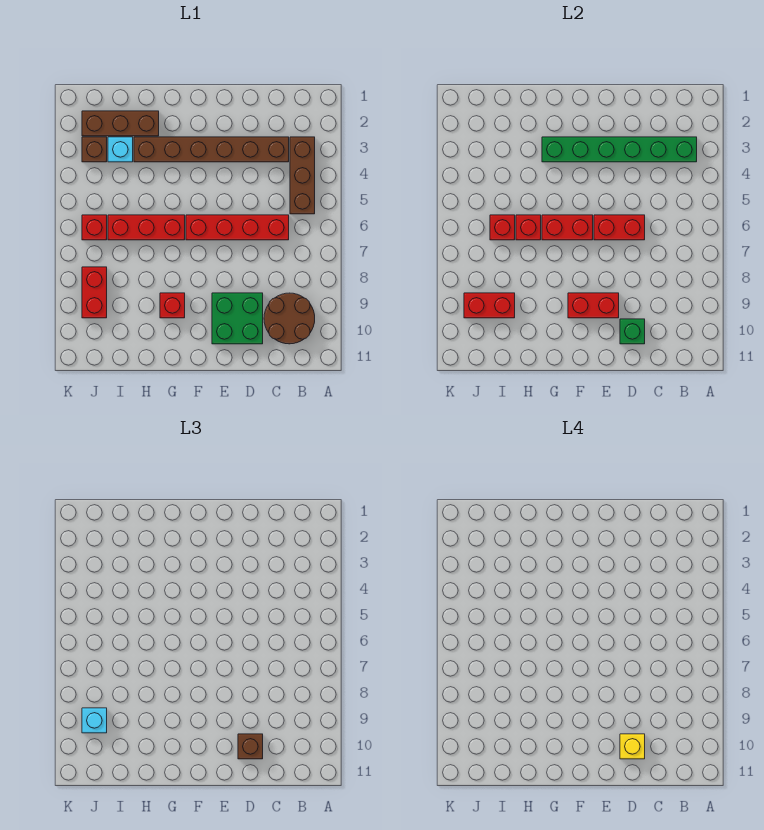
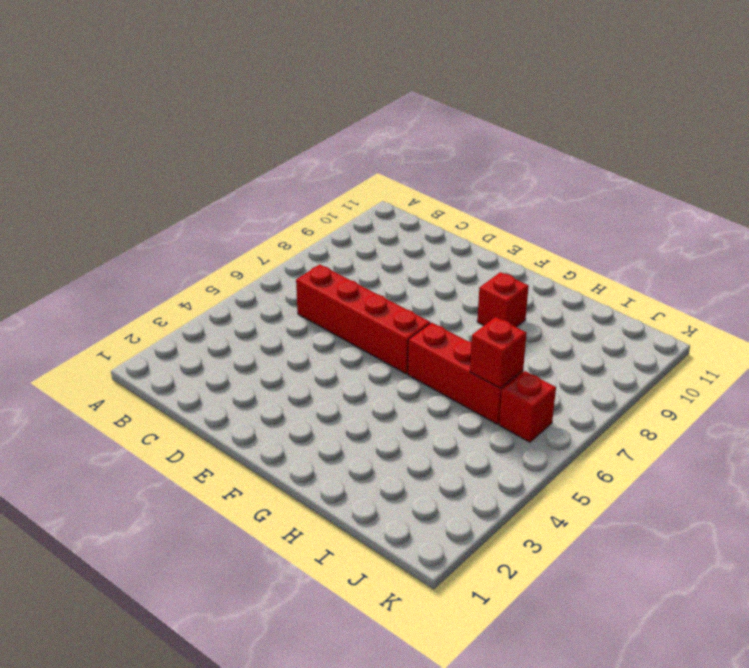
none -> brown 1x3 brick [290,137,315,214]
none -> brown 2x2 round brick [264,293,315,344]
none -> brown 1x6 brick [134,137,289,162]

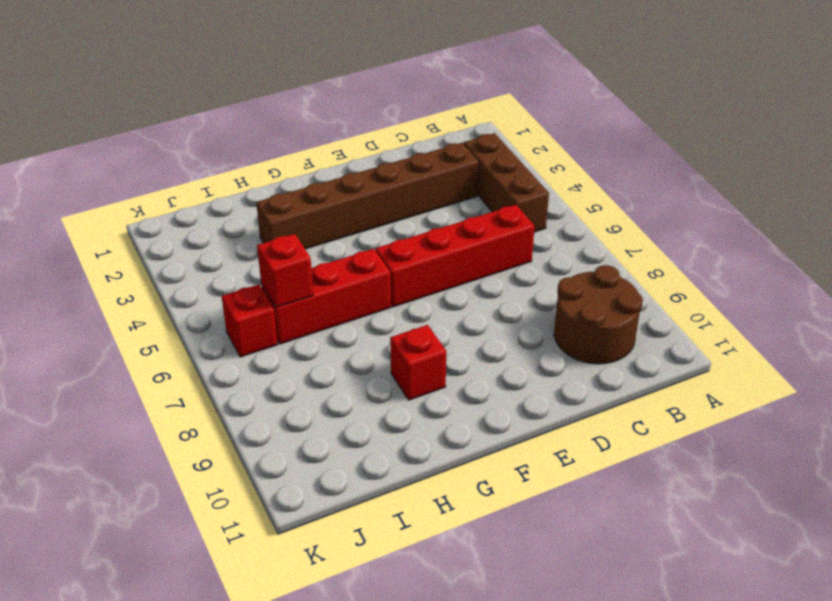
none -> green 2x2 brick [212,293,263,344]
none -> brown 1x3 brick [82,111,159,136]
none -> cyan 1x1 brick [108,137,133,162]

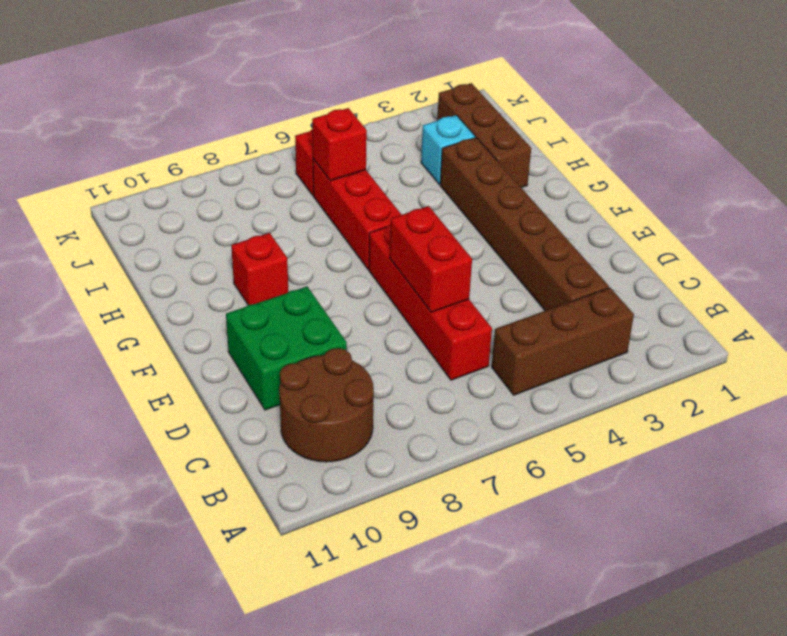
none -> brown 1x1 brick [82,137,107,162]
none -> red 1x2 brick [82,267,107,318]
none -> green 1x6 brick [542,137,697,162]

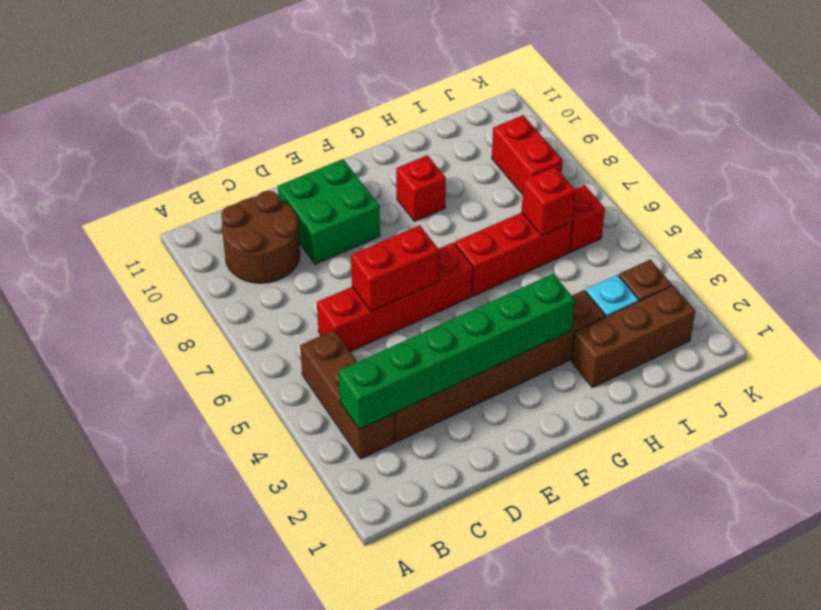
none -> green 1x1 brick [620,319,645,344]
none -> red 1x2 brick [568,293,619,318]
none -> red 1x2 brick [542,215,593,240]

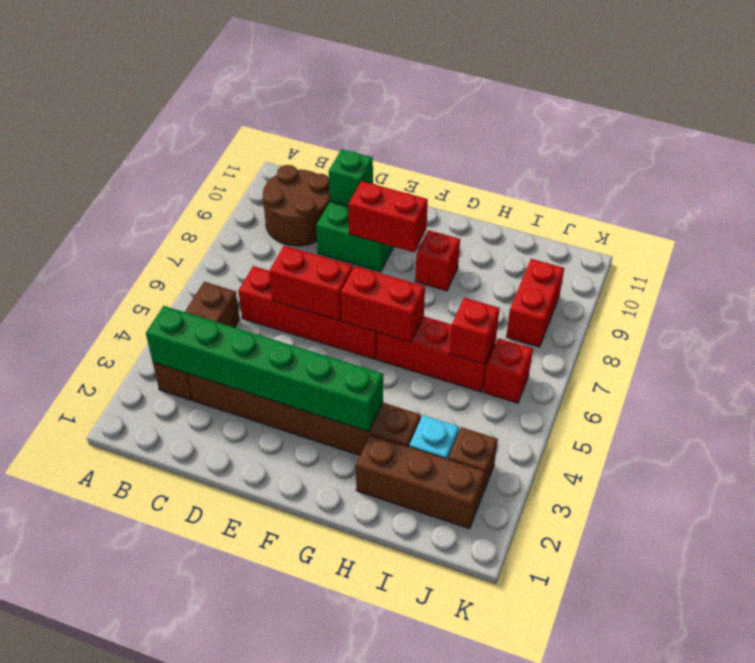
none -> red 1x1 brick [516,215,541,240]
none -> red 1x2 brick [464,293,515,318]
none -> brown 1x1 brick [238,734,263,759]

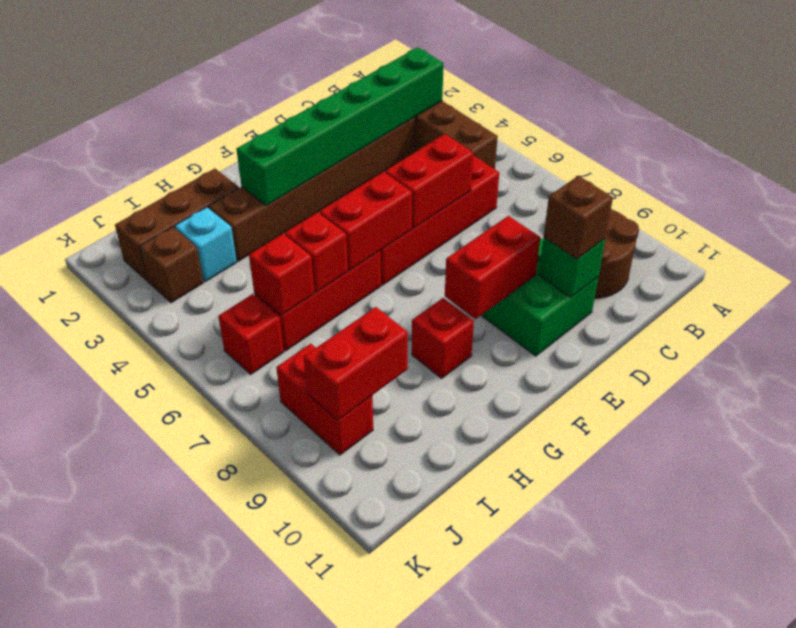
none -> cyan 1x1 brick [82,708,107,733]
none -> yellow 1x1 brick [620,734,645,759]

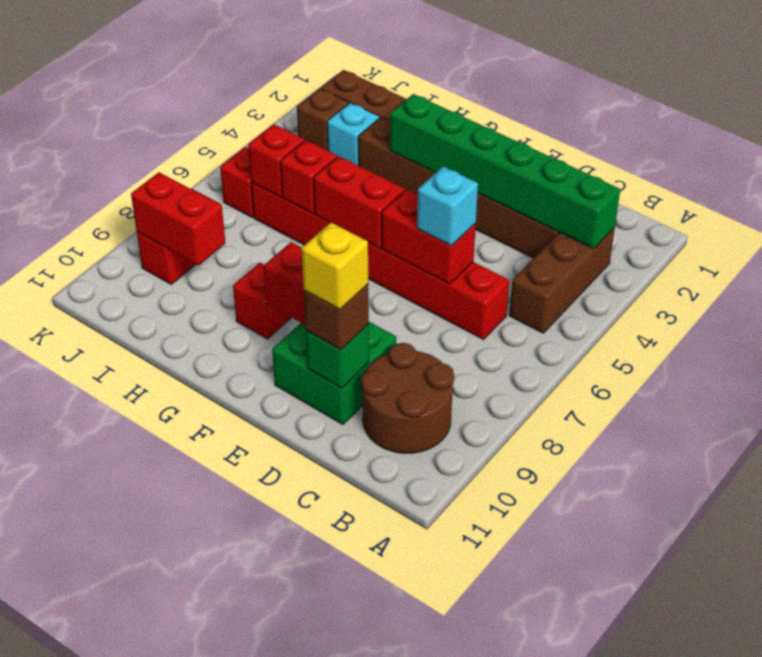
cyan 1x1 brick [417,167,478,246] -> cyan 1x1 brick moved to [82,708,107,733]

